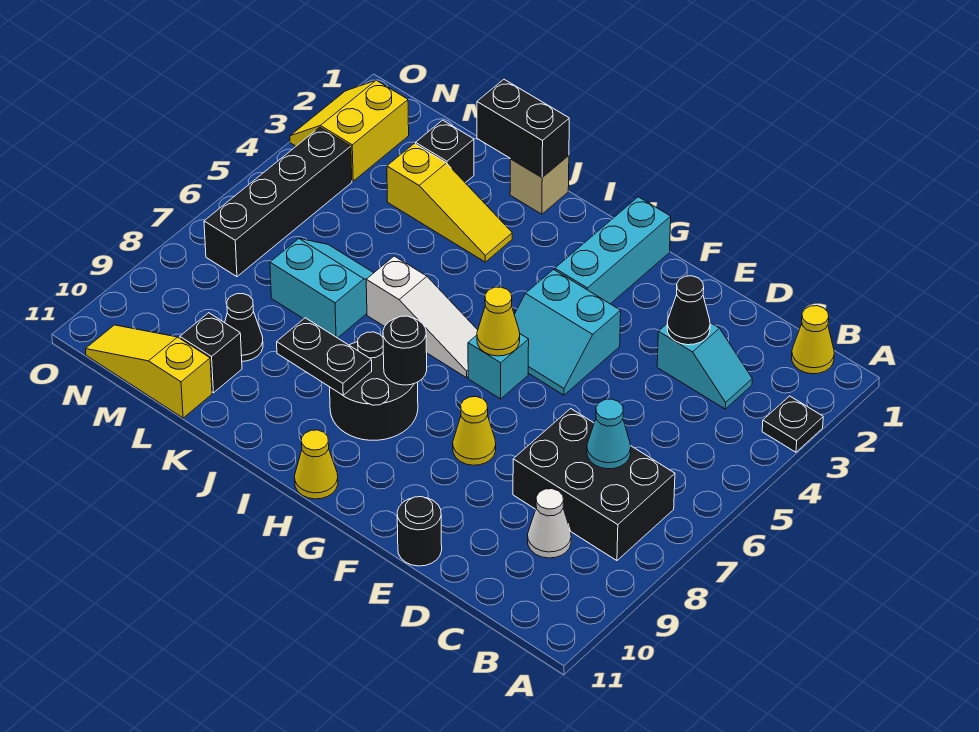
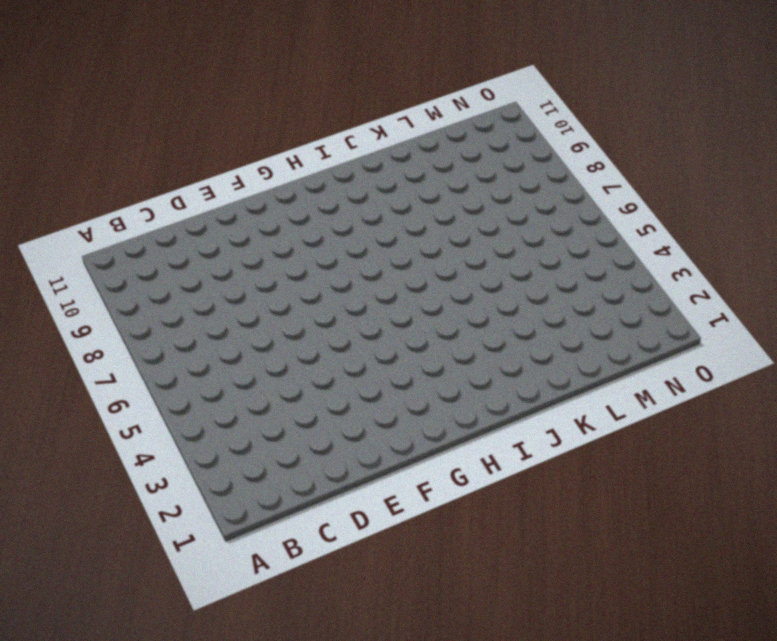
none -> black 1x1 plate [762,396,823,452]
none -> yellow 1x1 cone [792,306,834,374]
none -> black 2x3 brick [513,408,675,561]

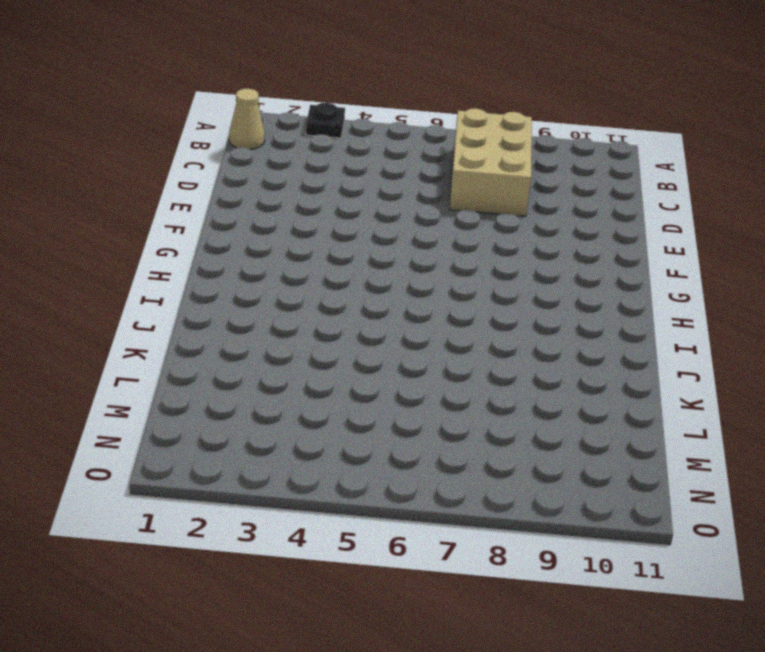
tan 1x1 cone [229,89,265,149] -> yellow 1x1 cone [792,306,834,374]
tan 2x3 brick [449,108,532,216] -> black 2x3 brick [513,408,675,561]
none -> cyan 1x2 slope [657,323,752,409]
none -> white 1x1 cone [528,489,571,558]
none -> black 1x1 round brick [397,497,442,566]

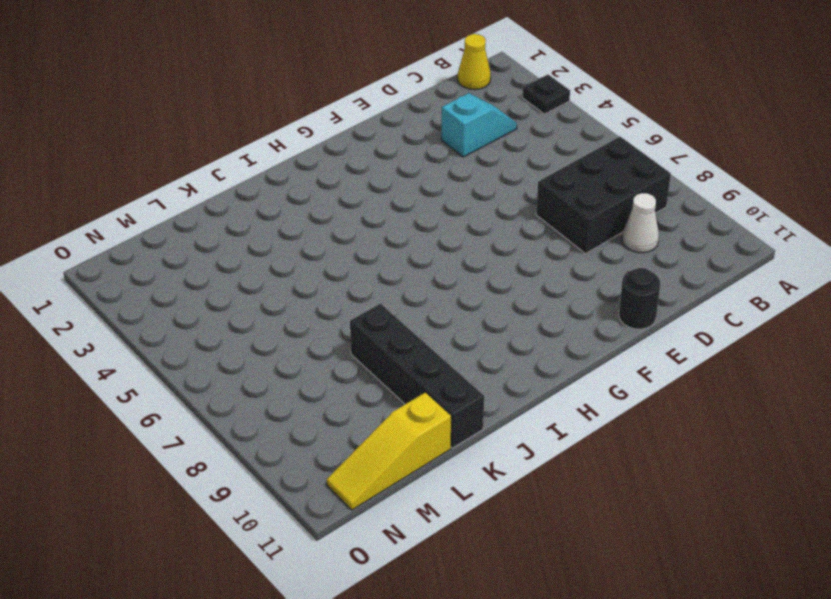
black 1x4 brick [350,303,484,448] -> black 1x4 brick moved to [204,127,352,277]
none -> cyan 2x2 slope [514,270,621,395]
none -> yellow 1x1 cone [453,397,496,465]
none -> cyan 1x3 brick [555,197,671,304]

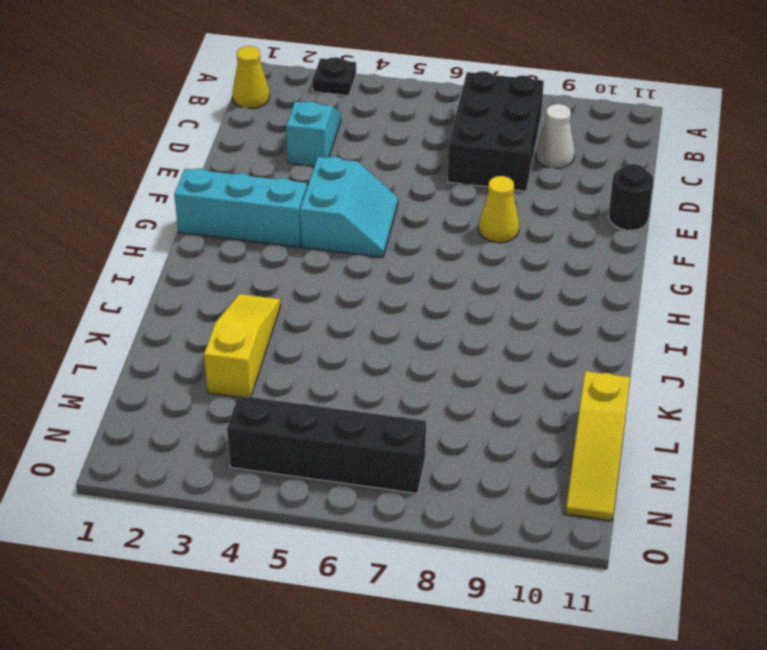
none -> cyan 1x1 brick [468,334,529,399]
none -> white 1x3 slope [366,256,478,378]
none -> black 2x2 round brick [330,332,418,440]

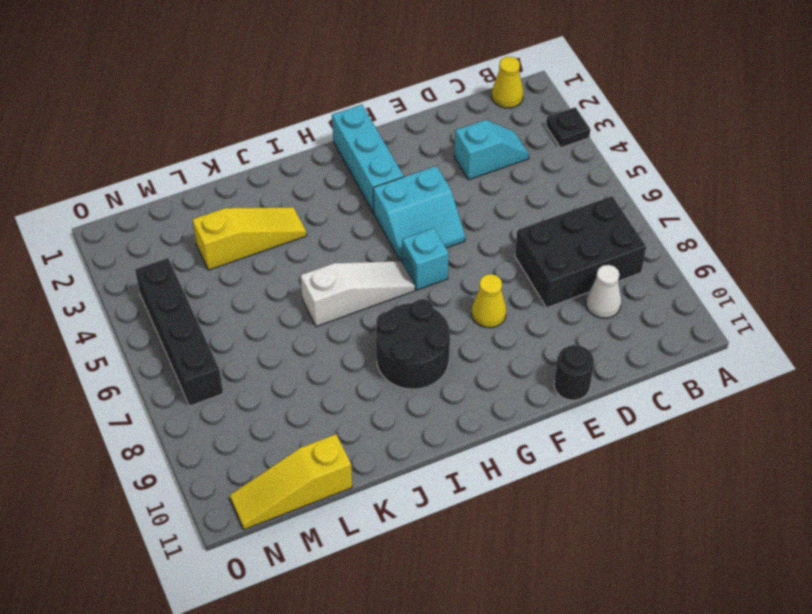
none -> yellow 1x1 cone [295,430,338,499]
none -> tan 1x1 brick [510,155,569,214]
none -> cyan 2x2 slope [270,239,373,338]

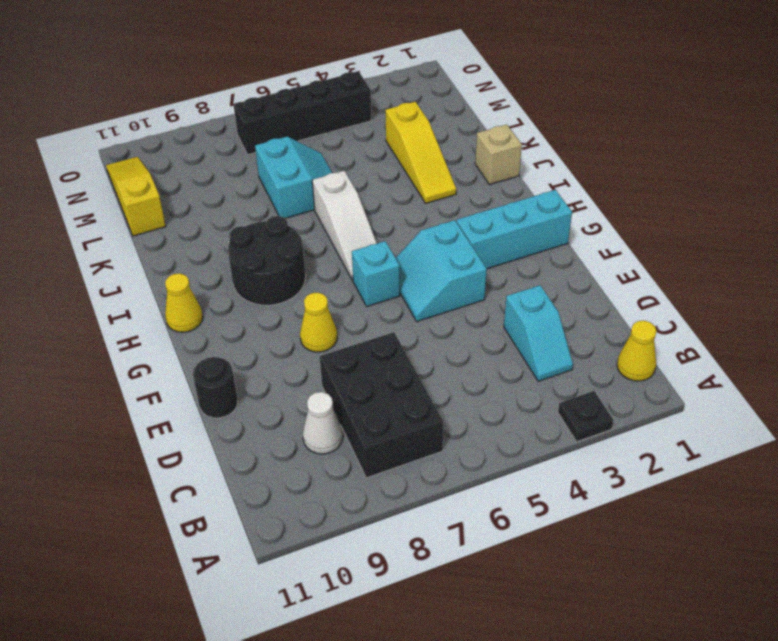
none -> black 1x1 brick [415,120,474,183]
none -> black 1x1 cone [225,294,263,361]
none -> black 1x1 brick [180,313,242,393]

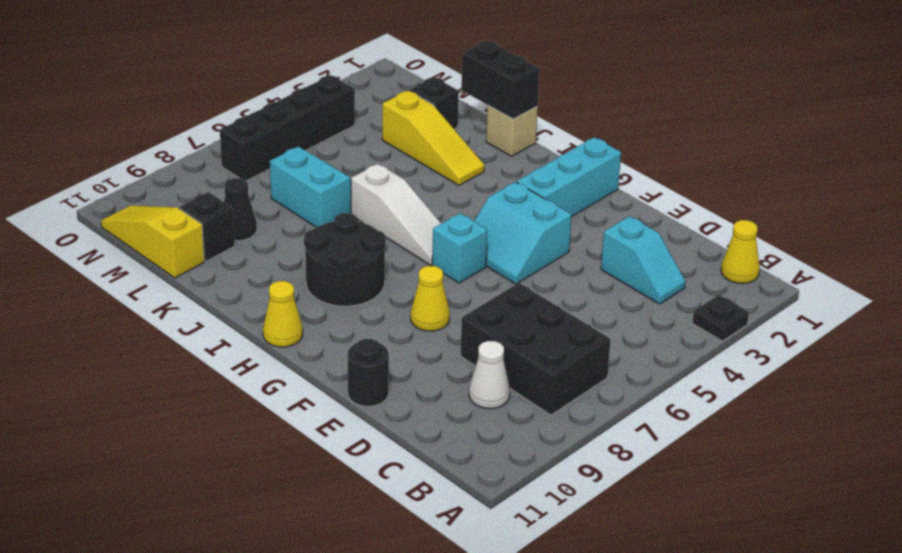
none -> yellow 2x2 slope [290,80,409,181]
none -> cyan 1x1 cone [587,399,631,469]
none -> black 1x1 cone [667,276,710,345]

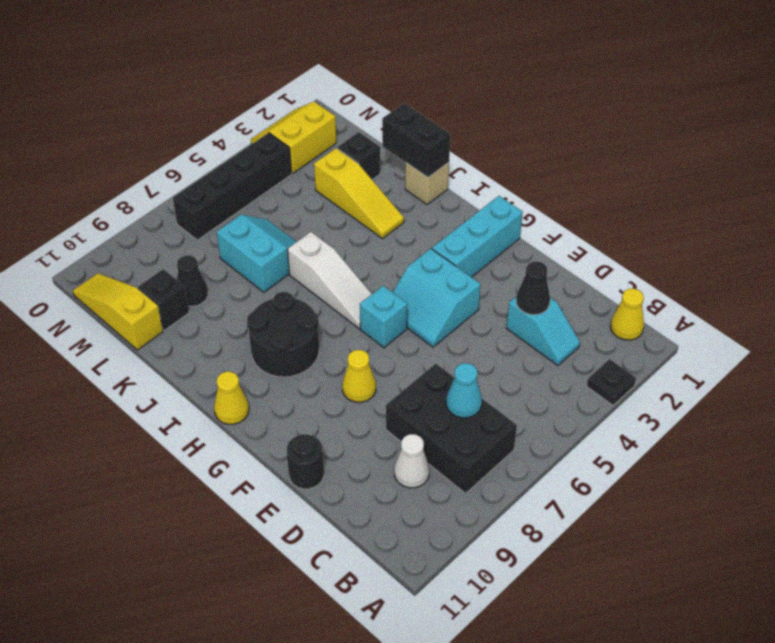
none -> yellow 1x1 cone [477,287,520,356]
none -> black 1x1 round brick [383,316,427,385]
none -> black 1x2 plate [277,318,372,395]

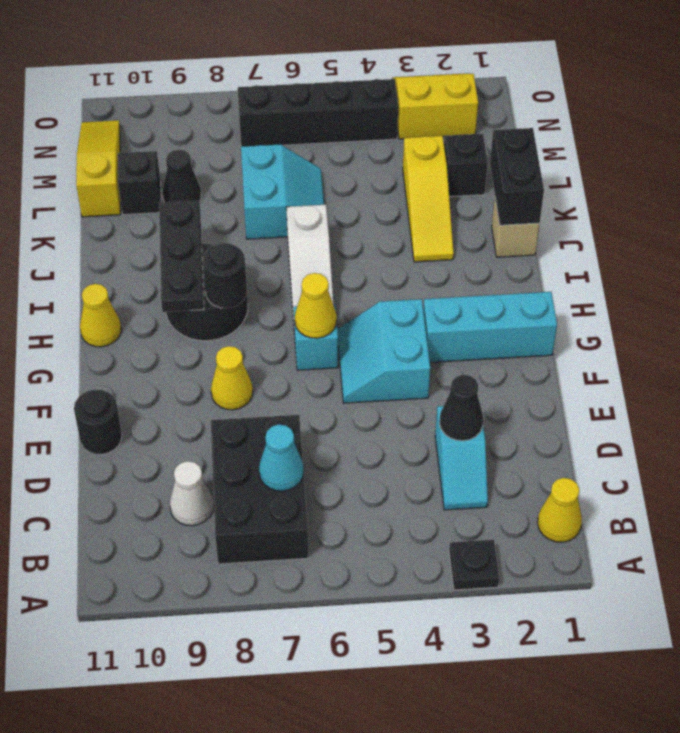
black 1x3 plate [159,201,204,312] -> black 1x2 plate [277,318,372,395]

